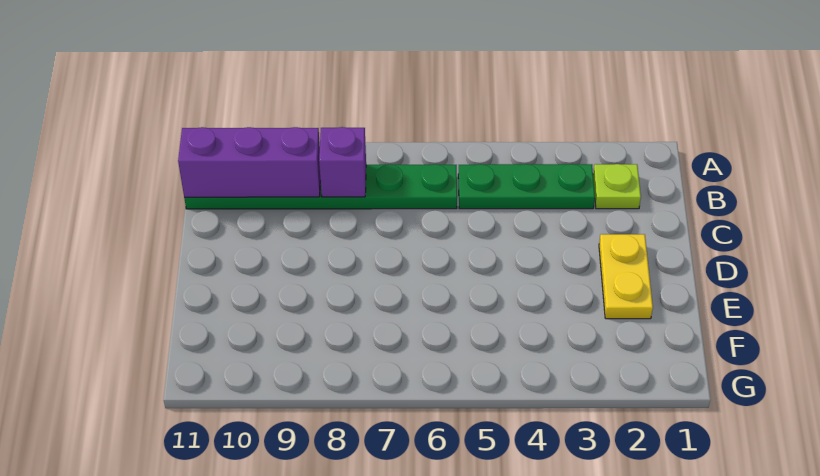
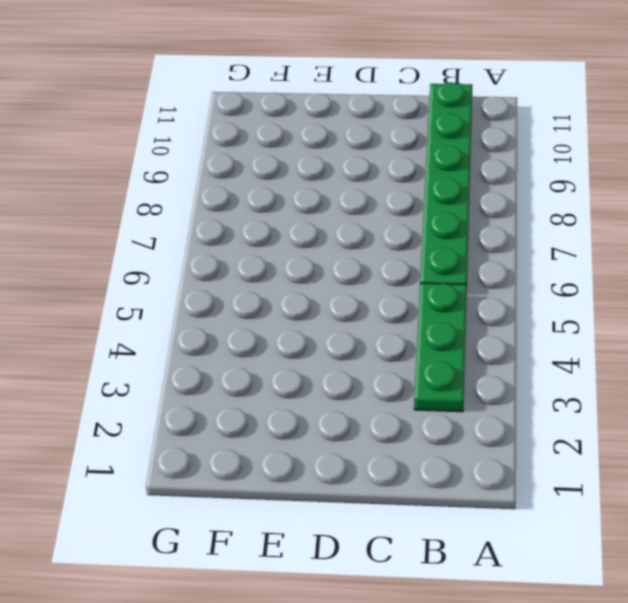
none -> lime 1x1 plate [593,164,641,209]
none -> yellow 1x2 plate [599,234,653,319]

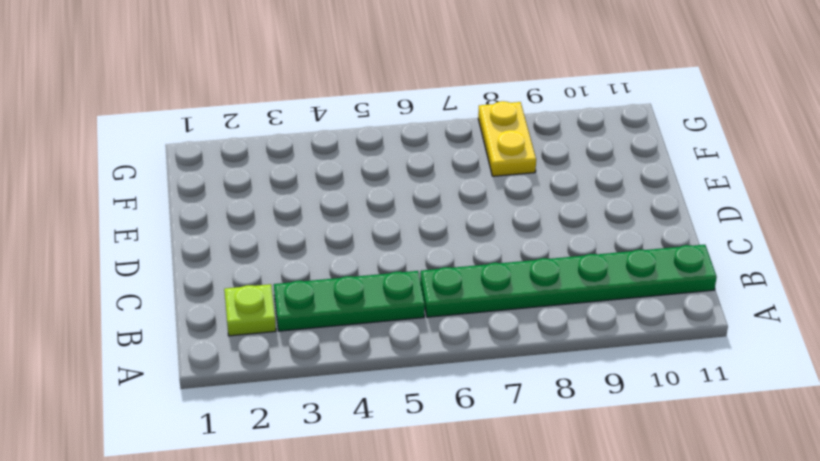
yellow 1x2 plate [478,101,536,176] -> yellow 1x2 plate moved to [599,234,653,319]
none -> purple 1x1 brick [319,127,366,197]
none -> purple 1x3 brick [178,127,320,197]

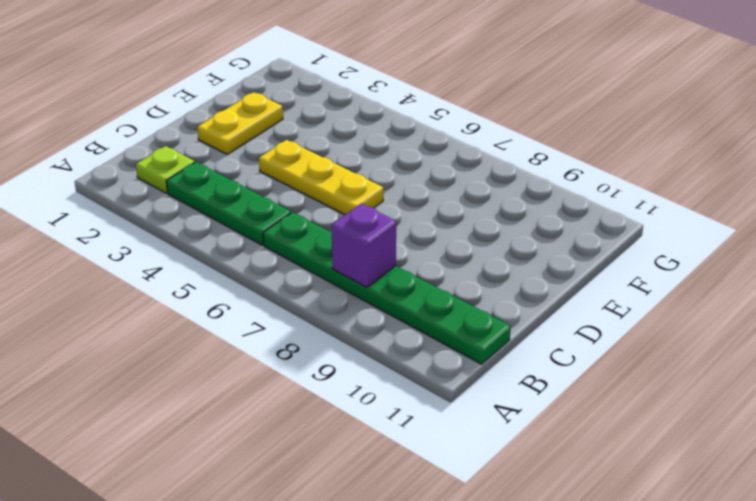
yellow 1x3 plate [259,140,383,215] -> none
none -> purple 1x3 brick [178,127,320,197]

